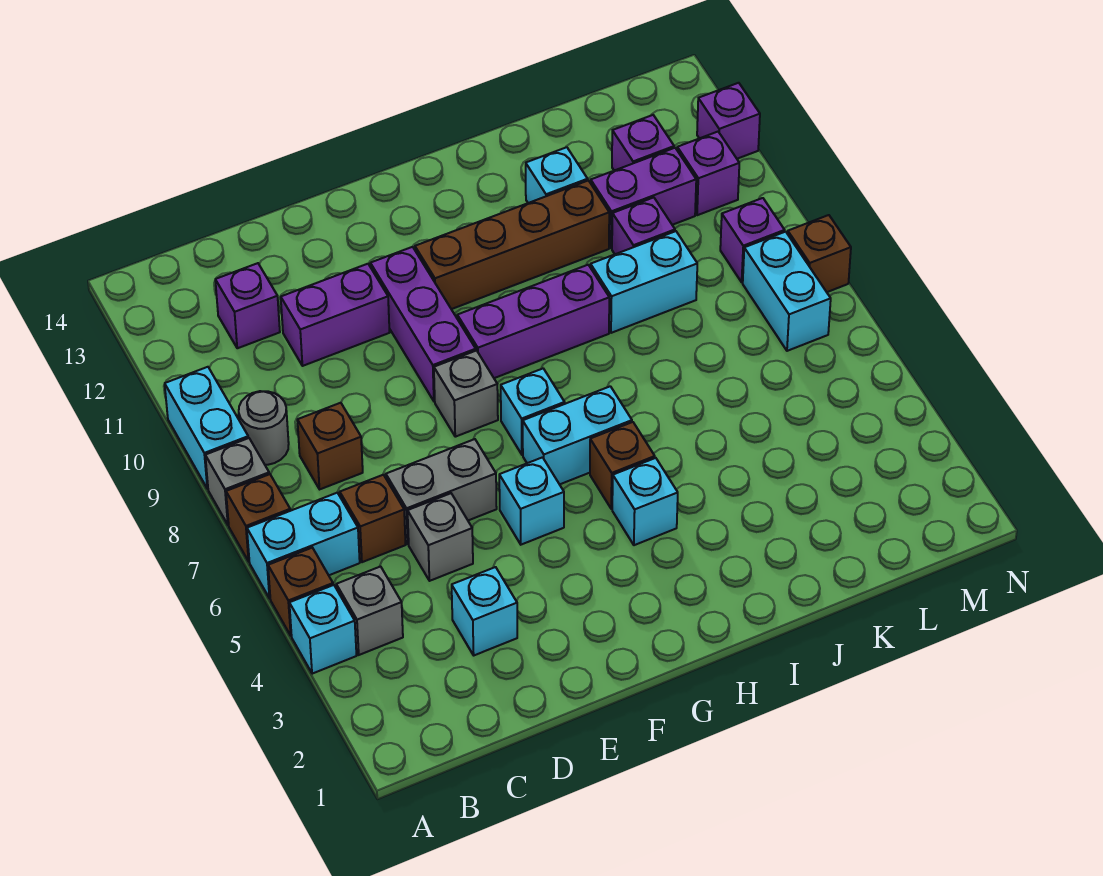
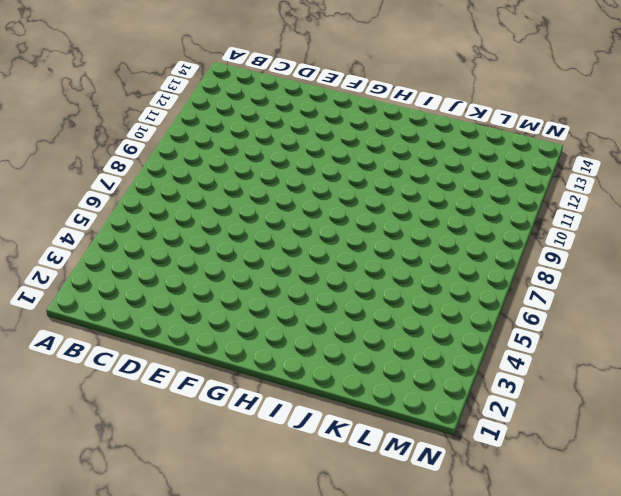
none -> cyan 1x1 brick [289,585,356,674]
none -> brown 1x1 brick [268,548,333,636]
none -> cyan 1x2 brick [247,493,360,598]
none -> brown 1x1 brick [226,474,290,561]

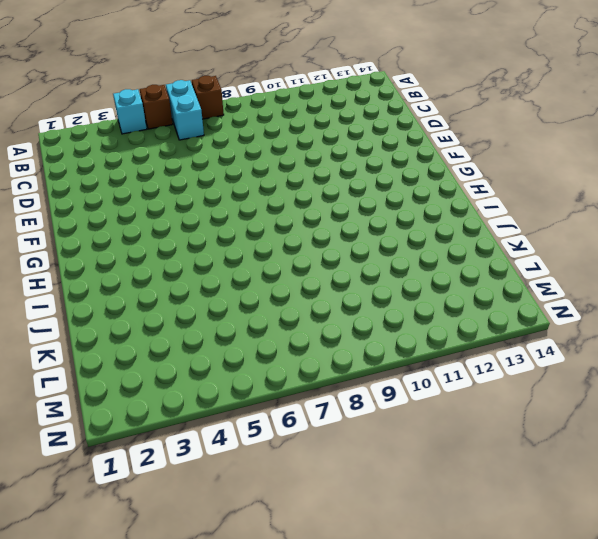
none -> grey 1x1 brick [205,438,269,525]
none -> cyan 1x2 brick [165,367,248,489]
none -> grey 1x1 brick [336,567,403,655]
none -> grey 1x1 round brick [239,391,289,465]

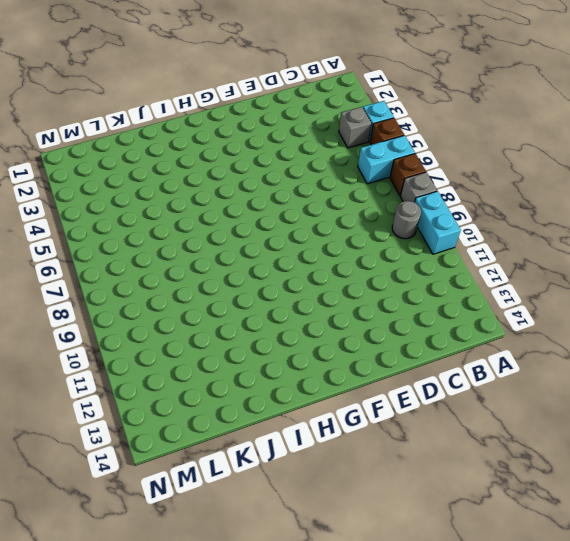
none -> brown 1x1 brick [340,475,406,562]
none -> brown 1x1 brick [297,403,363,489]
none -> purple 1x1 brick [215,263,280,348]
none -> cyan 1x1 brick [452,567,517,655]

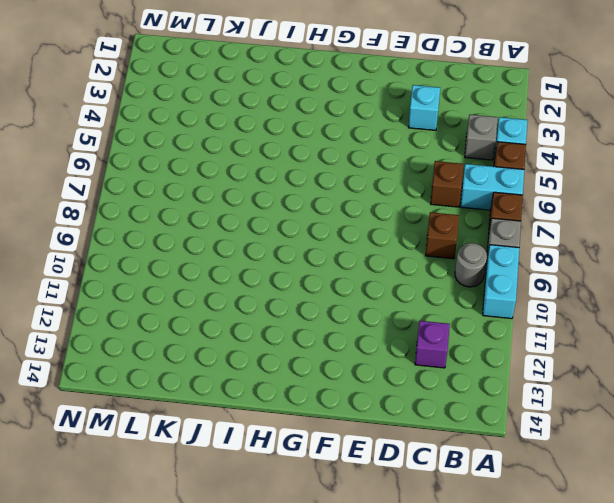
none -> grey 1x1 brick [408,493,473,581]
none -> grey 1x2 brick [386,439,497,544]
none -> purple 1x2 brick [281,264,390,366]
none -> cyan 1x1 brick [499,457,564,545]

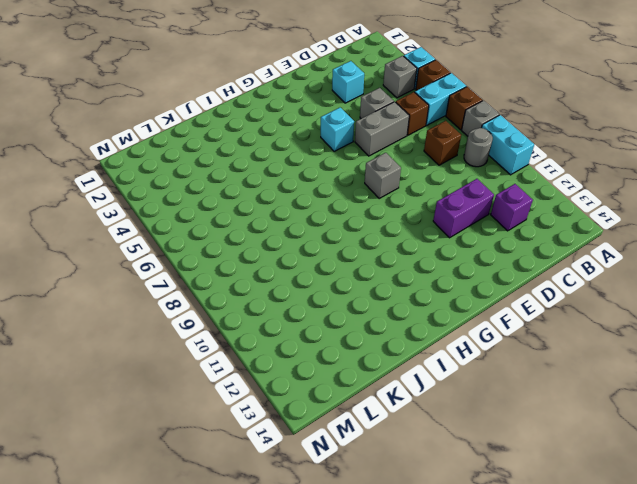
none -> purple 1x3 brick [370,247,476,401]
none -> cyan 1x2 brick [523,386,632,484]
none -> cyan 1x1 brick [501,369,565,455]
none -> purple 1x3 brick [457,265,609,378]

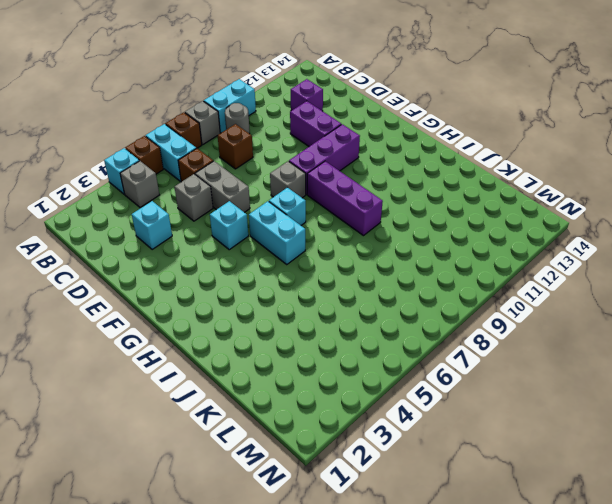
none -> brown 1x4 brick [415,180,609,309]
none -> cyan 1x1 brick [612,458,678,545]
none -> brown 1x1 brick [590,422,655,509]
none -> cyan 1x2 brick [590,231,697,333]

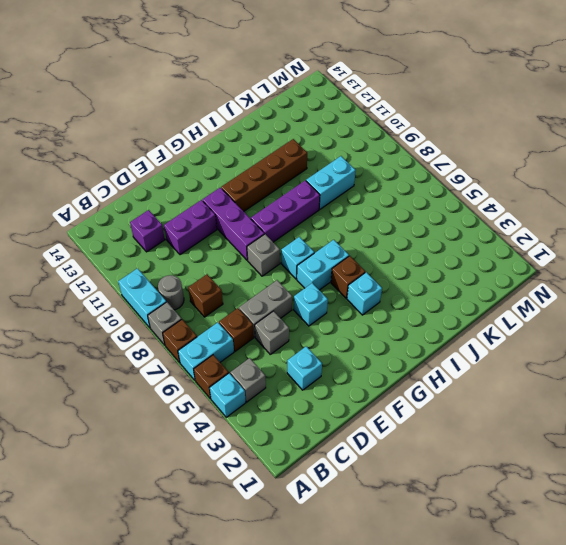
none -> cyan 1x1 brick [526,147,588,203]
none -> purple 1x1 brick [612,197,675,254]
none -> purple 1x2 brick [591,148,696,248]
none -> purple 1x1 brick [612,115,674,171]

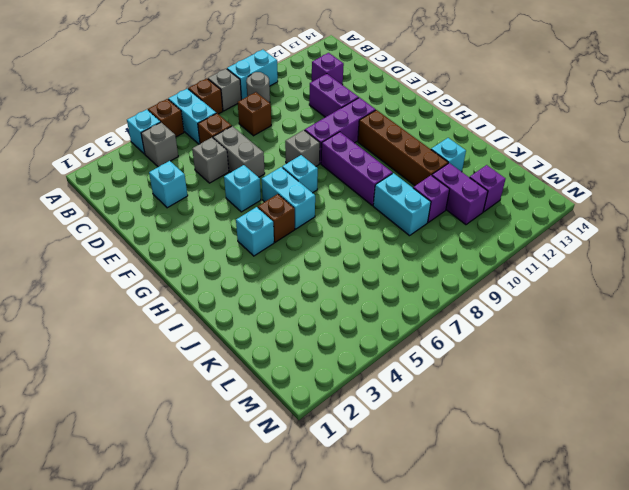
none -> cyan 1x2 brick [743,232,831,351]
none -> purple 1x1 brick [720,198,785,282]
none -> purple 1x1 brick [677,132,739,215]
none -> brown 1x1 brick [788,215,851,292]

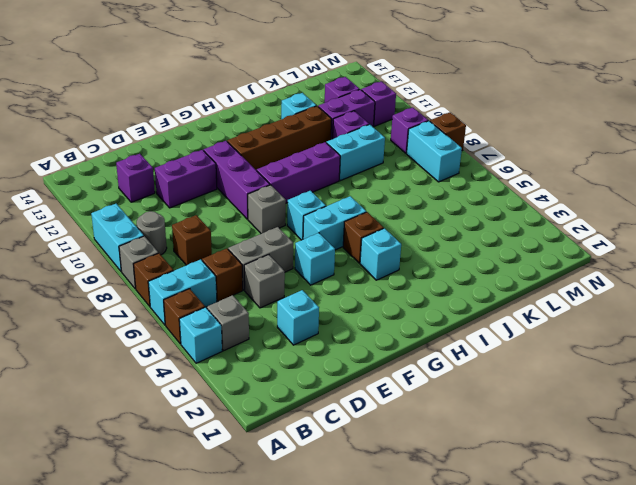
none -> purple 1x1 brick [697,83,760,159]

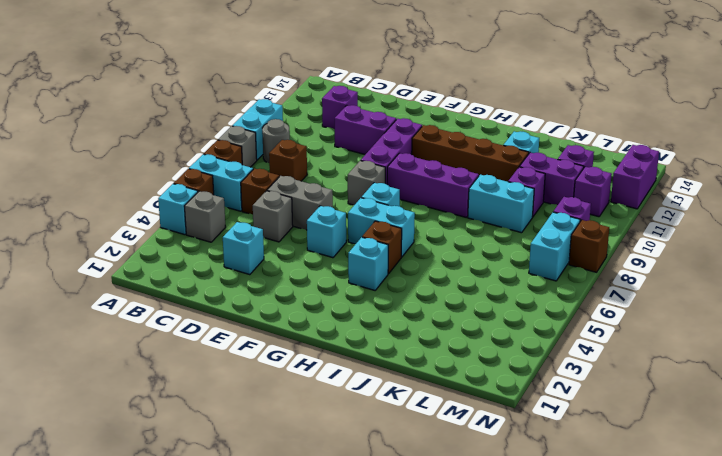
purple 1x2 brick [611,145,659,209] -> purple 1x1 brick [697,83,760,159]

